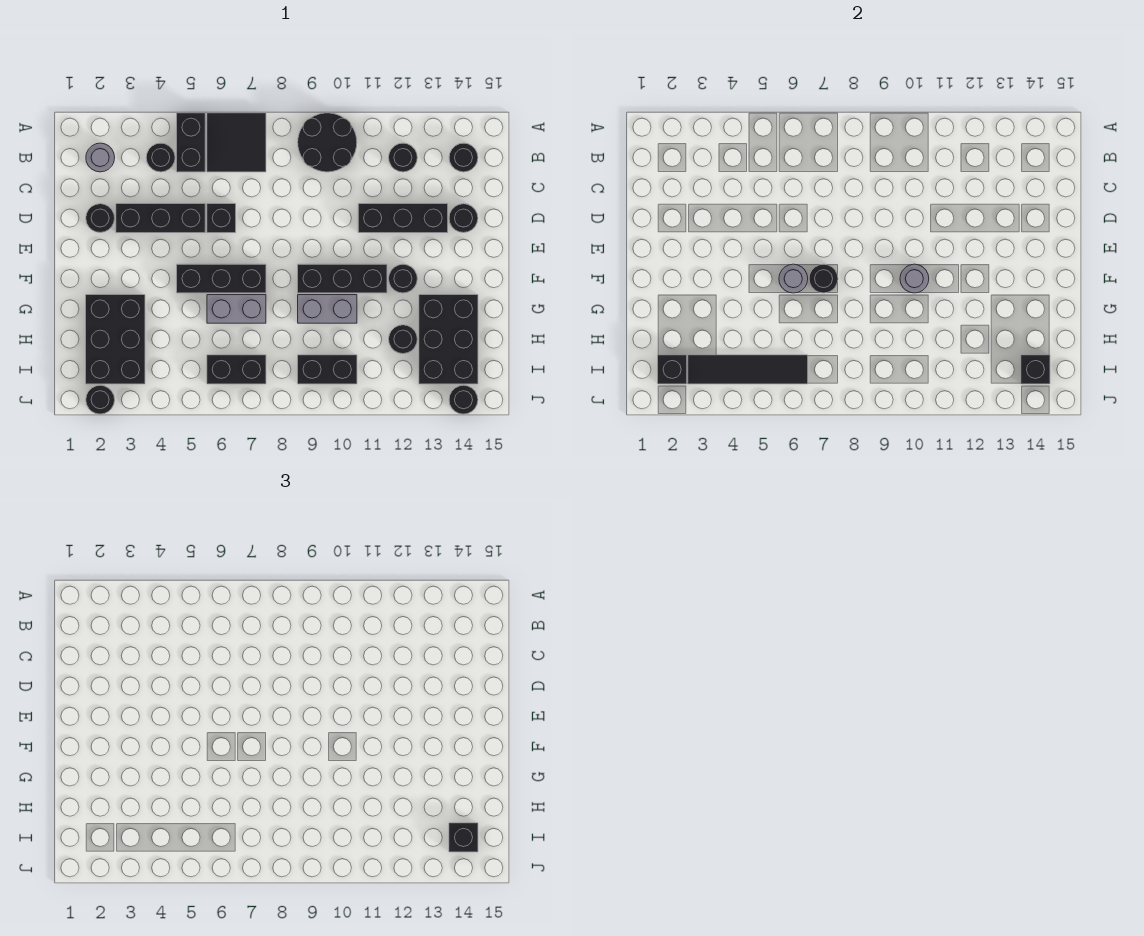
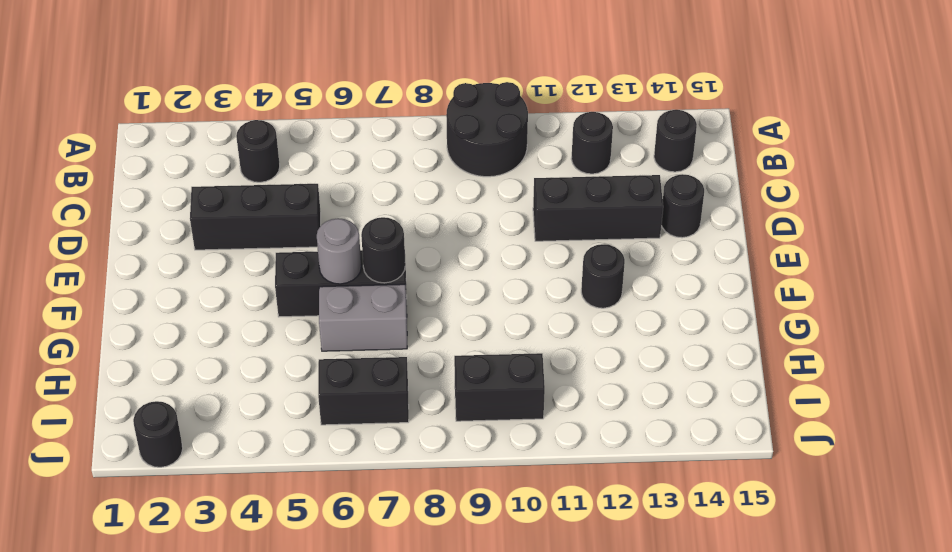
none -> black 1x2 brick [177,113,205,172]
none -> black 2x2 tile [207,113,266,172]
none -> grey 1x1 round brick [86,143,115,172]
none -> black 1x1 round brick [86,204,115,233]

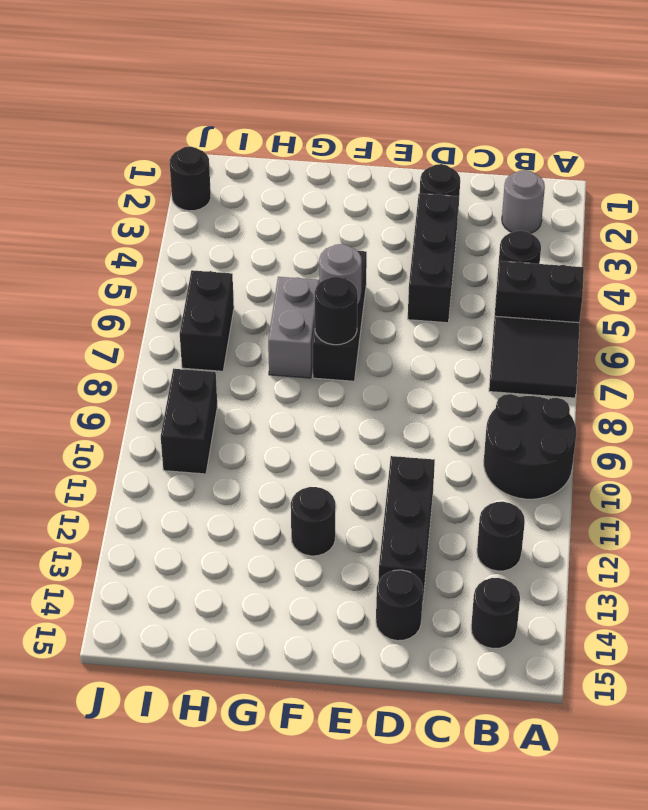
none -> black 1x1 brick [207,204,236,233]
none -> black 1x3 brick [298,264,387,293]
none -> black 2x3 brick [86,295,145,384]
none -> grey 1x2 brick [298,295,357,323]

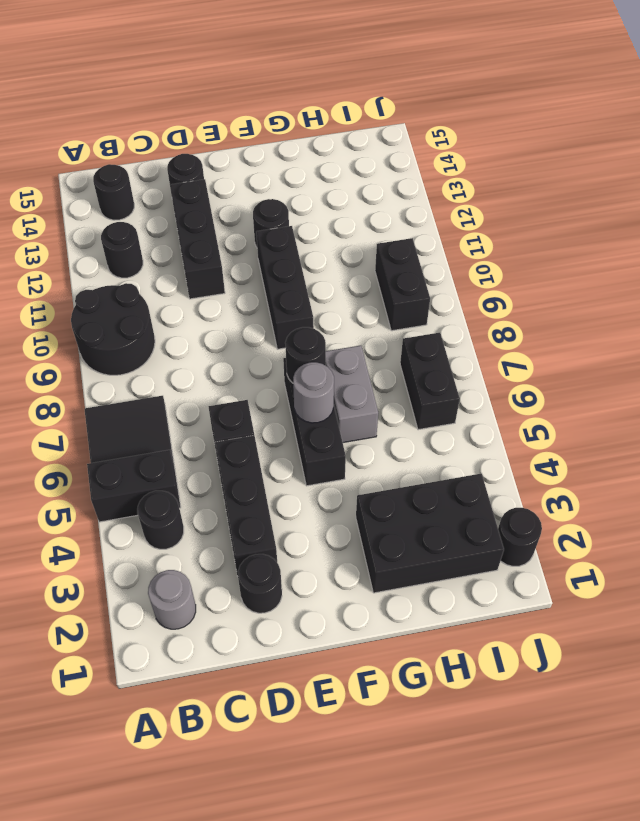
none -> grey 1x2 brick [298,295,357,323]
none -> black 2x3 brick [419,295,478,384]
none -> black 1x1 round brick [389,325,417,354]
none -> black 1x1 round brick [449,385,478,414]

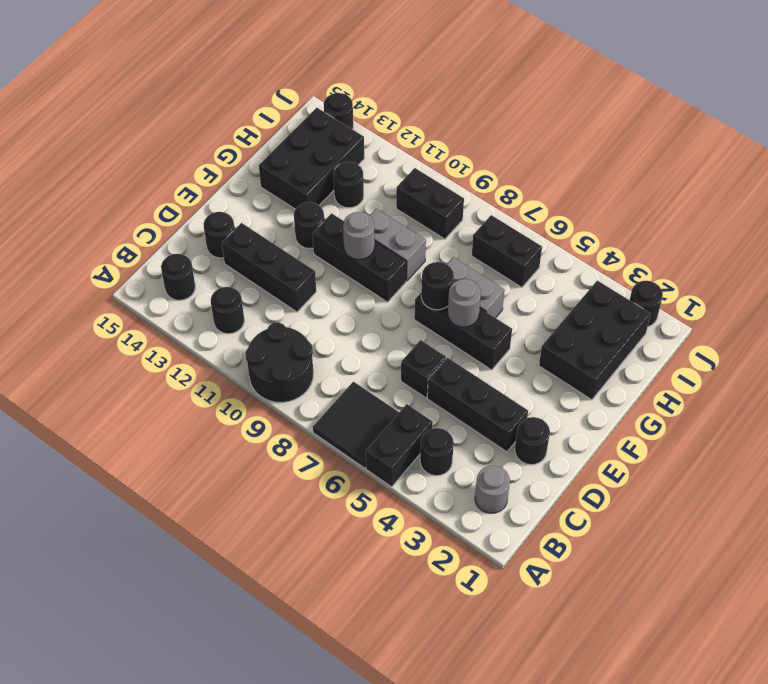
none -> black 1x1 brick [658,355,687,384]
none -> black 1x4 tile [688,355,808,384]
none -> black 1x1 brick [1021,355,1050,384]
none -> black 1x1 brick [449,823,478,852]

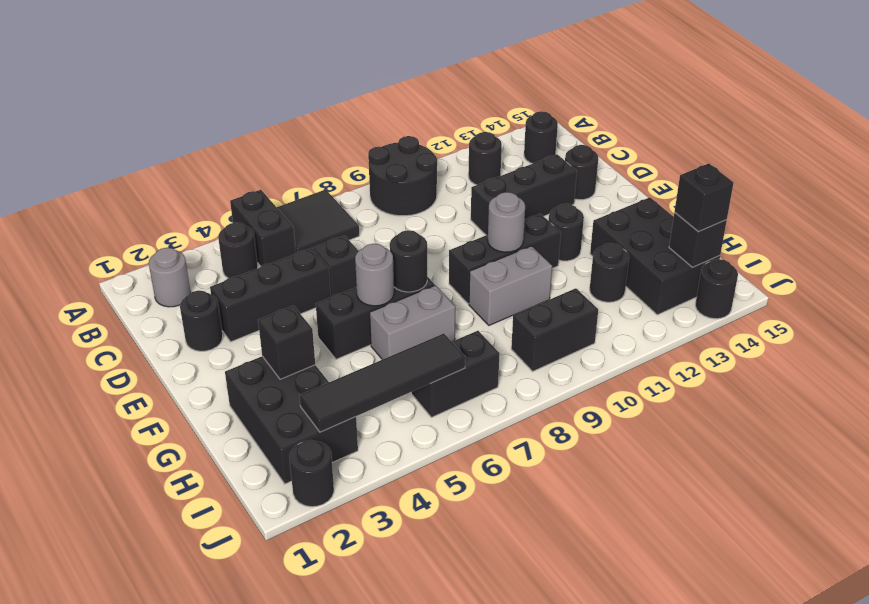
black 1x1 brick [258,306,315,379] -> black 1x1 brick moved to [658,355,687,384]

